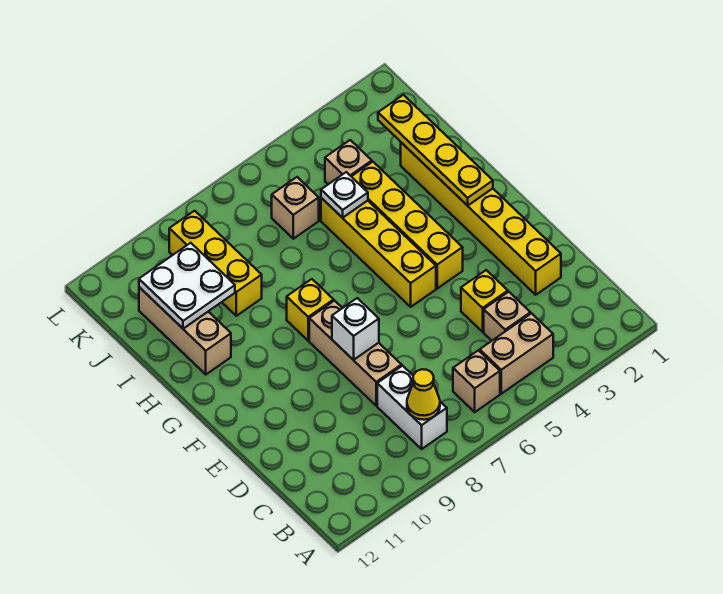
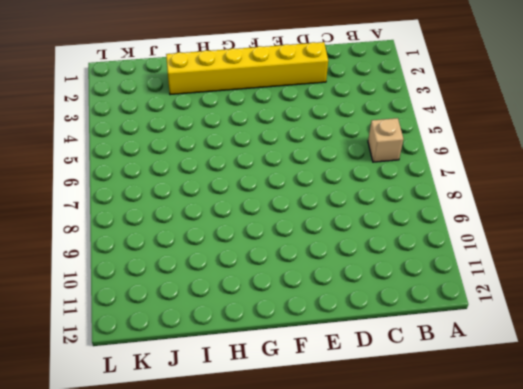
none -> tan 1x2 brick [480,313,553,394]
none -> white 1x2 brick [377,366,447,449]
none -> tan 1x1 brick [484,292,531,341]

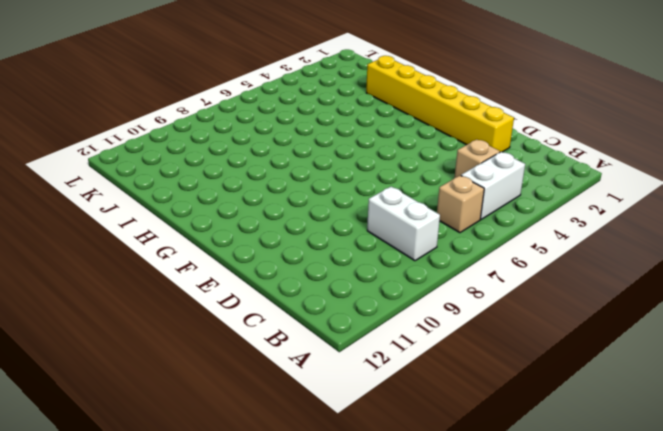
white 1x2 brick [461,152,525,219] -> tan 1x2 brick [480,313,553,394]
none -> yellow 1x1 brick [461,270,508,332]
none -> tan 1x3 brick [309,301,402,406]
none -> yellow 1x4 brick [351,162,463,288]

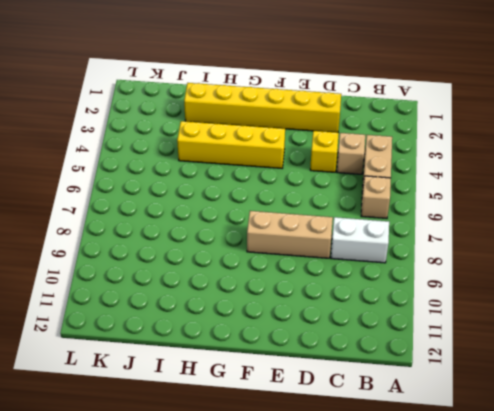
none -> yellow 1x4 brick [321,198,436,307]
none -> yellow 1x1 brick [287,279,334,341]
none -> tan 1x3 brick [139,287,231,374]

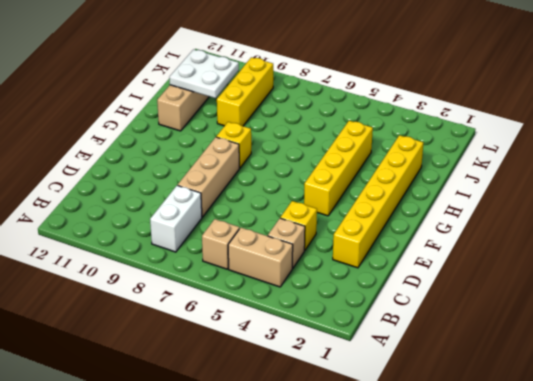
none -> yellow 1x4 brick [321,198,436,307]
none -> tan 1x1 brick [325,140,372,184]
none -> tan 1x1 brick [272,177,319,239]

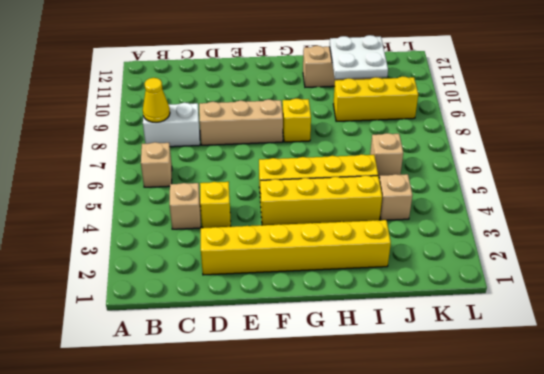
none -> tan 1x2 brick [480,313,553,394]
none -> white 1x1 brick [332,298,379,360]
none -> yellow 1x4 plate [378,95,493,206]

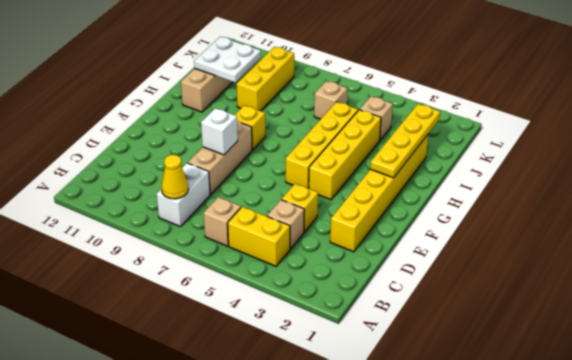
yellow 1x2 brick [228,207,290,266] -> tan 1x2 brick [480,313,553,394]
none -> white 1x1 plate [321,172,368,218]

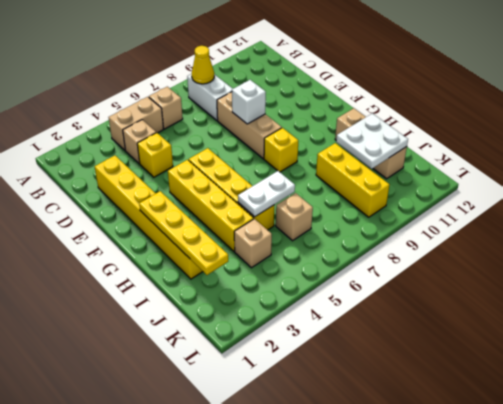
white 1x2 plate [238,171,295,217] -> white 1x1 plate [321,172,368,218]

